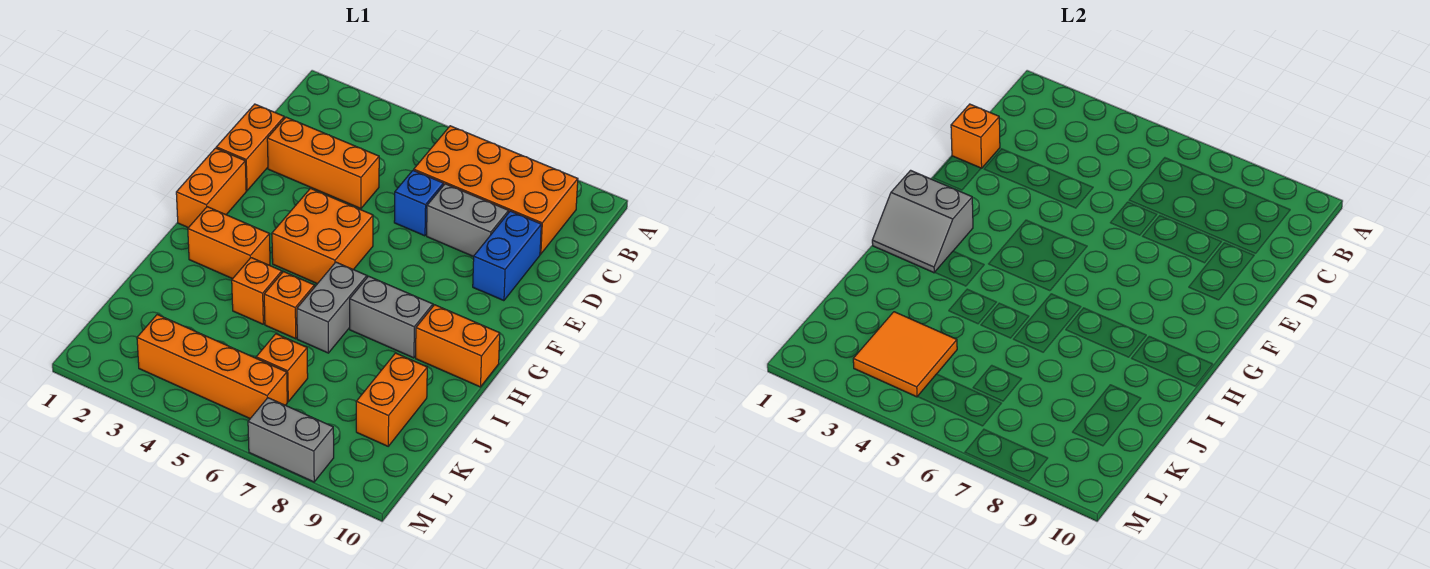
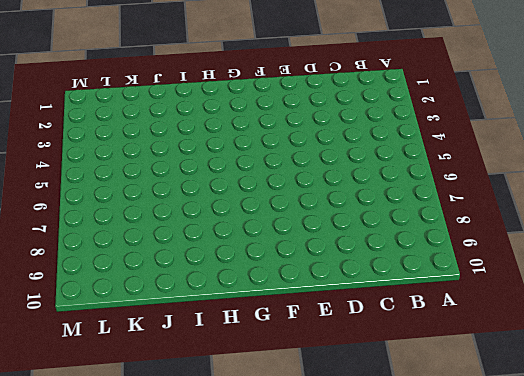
none -> orange 2x4 brick [414,126,578,254]
none -> orange 1x2 brick [216,104,284,191]
none -> orange 1x3 brick [267,117,379,209]

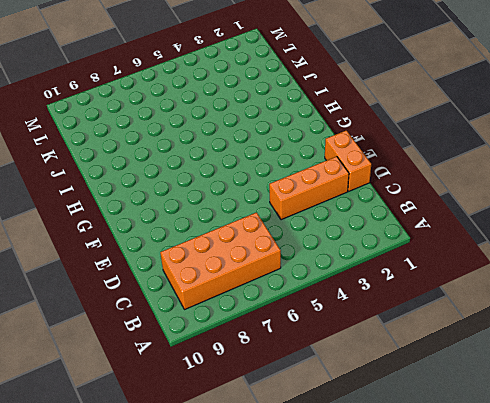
none -> blue 1x1 brick [394,170,443,236]
none -> grey 1x2 brick [427,184,509,257]
none -> blue 1x2 brick [473,211,541,301]

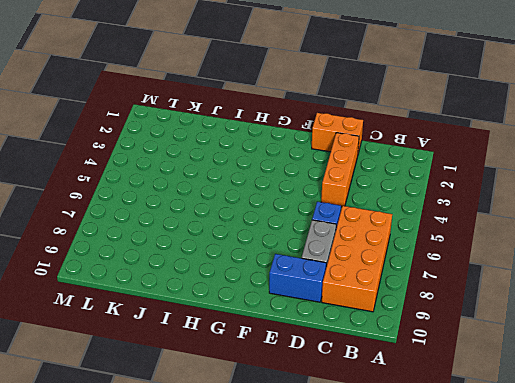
none -> orange 1x2 brick [176,148,246,228]
none -> orange 2x2 brick [272,189,373,284]
none -> orange 1x2 brick [188,207,270,279]

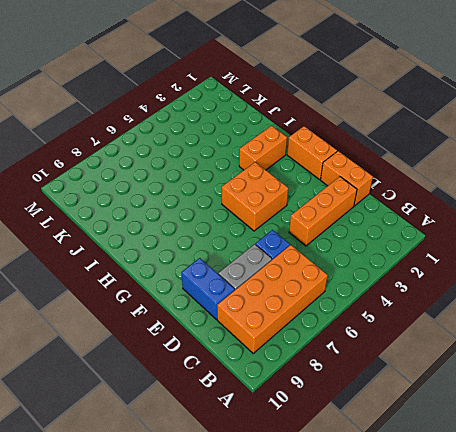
none -> grey 1x2 brick [297,262,367,353]
none -> grey 1x2 brick [350,276,433,358]
none -> orange 1x2 brick [416,305,500,387]

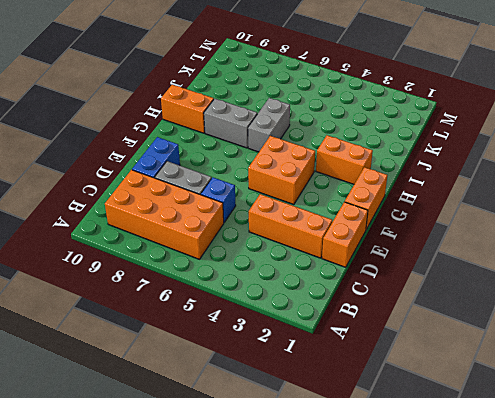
none -> orange 1x1 brick [232,258,282,324]
none -> orange 1x1 brick [264,272,314,339]
none -> orange 1x2 brick [356,353,427,446]

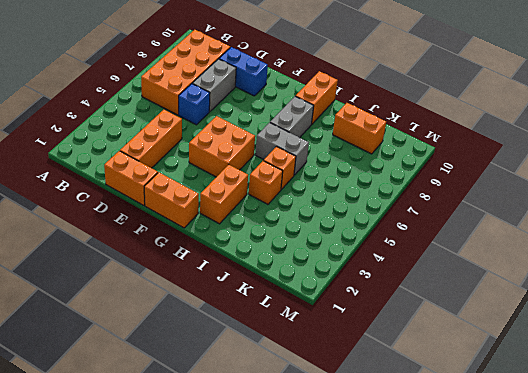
none -> orange 1x1 brick [256,334,308,402]
none -> orange 1x4 brick [137,315,287,418]
none -> grey 1x2 brick [248,398,334,482]

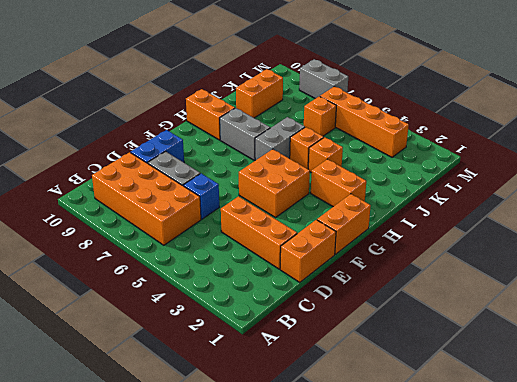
none -> orange 1x1 brick [951,104,1000,168]
none -> grey 2x2 slope [872,170,973,273]
none -> orange 2x2 tile [853,312,957,397]

